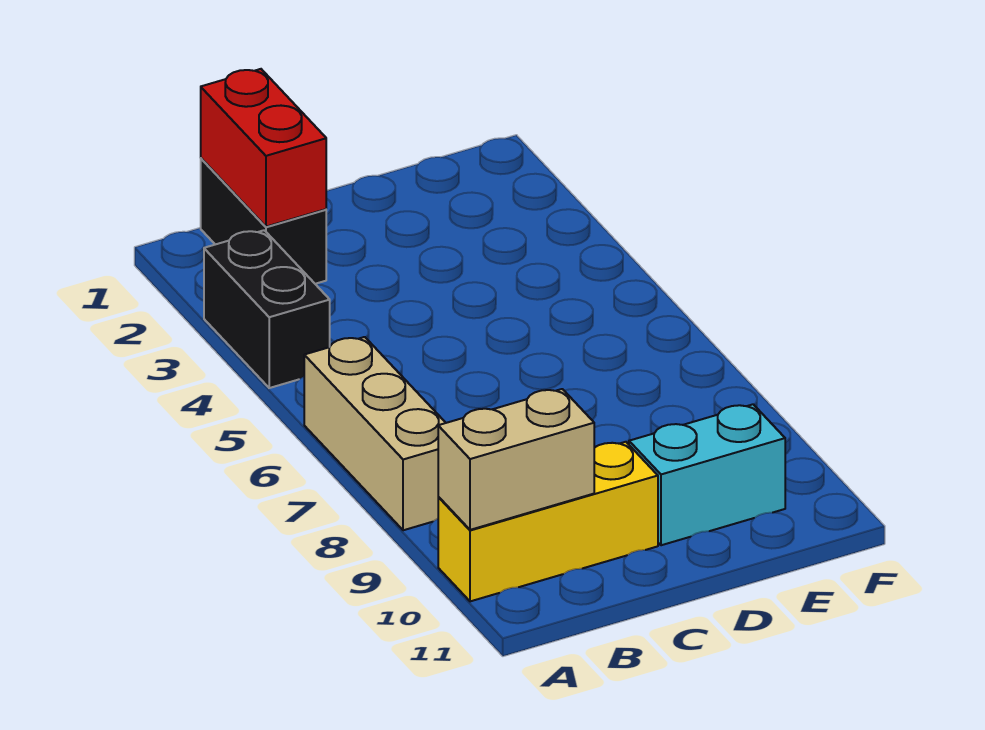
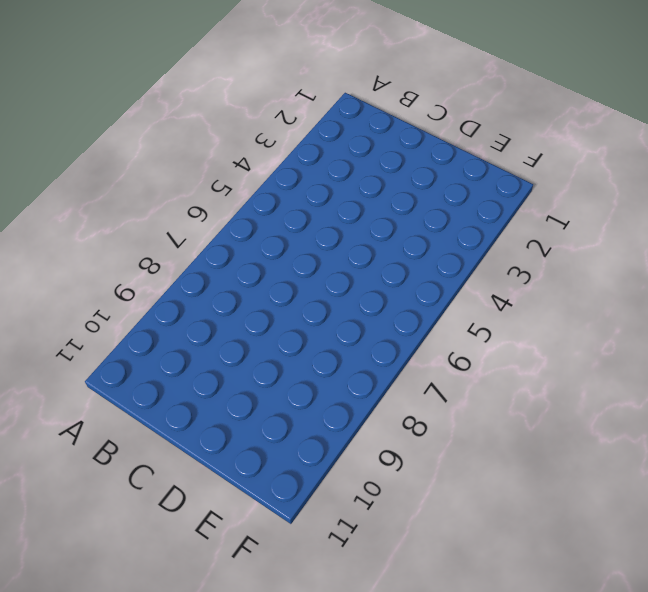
none -> black 1x2 brick [204,230,330,388]
none -> tan 1x3 brick [304,337,446,530]

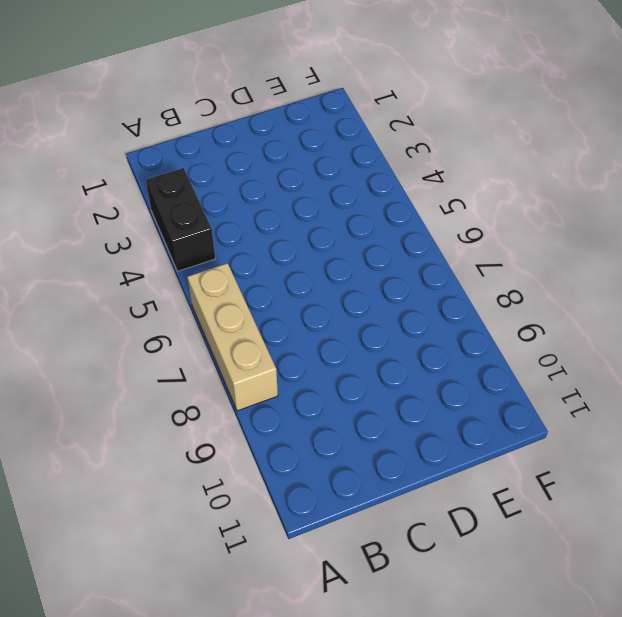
none -> yellow 1x3 brick [438,442,658,601]
none -> black 1x2 brick [201,158,326,284]

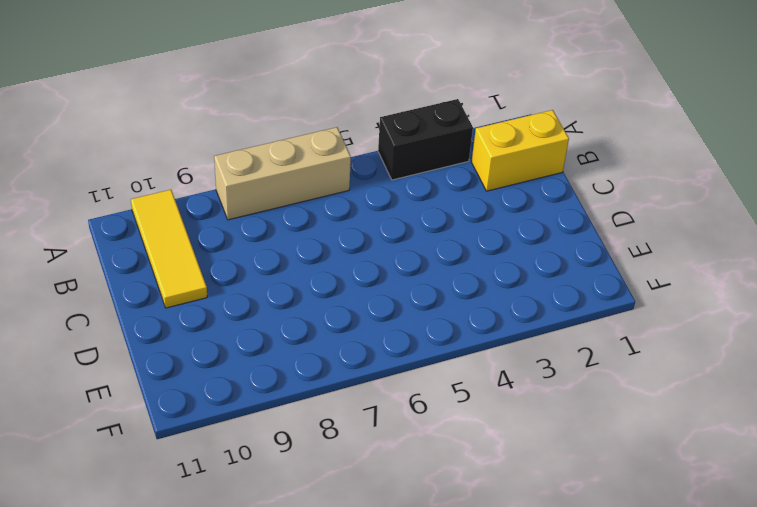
yellow 1x3 tile [131,190,207,308] -> yellow 1x3 brick [438,442,658,601]
yellow 1x2 brick [472,110,569,191] -> black 1x2 brick [201,158,326,284]
none -> cyan 1x2 brick [629,404,785,545]
none -> tan 1x2 brick [438,389,594,530]

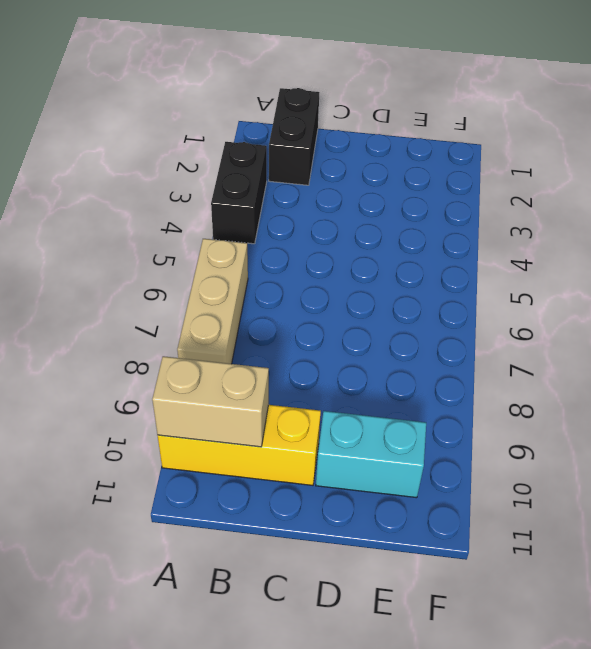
none -> red 1x2 brick [201,69,326,227]

